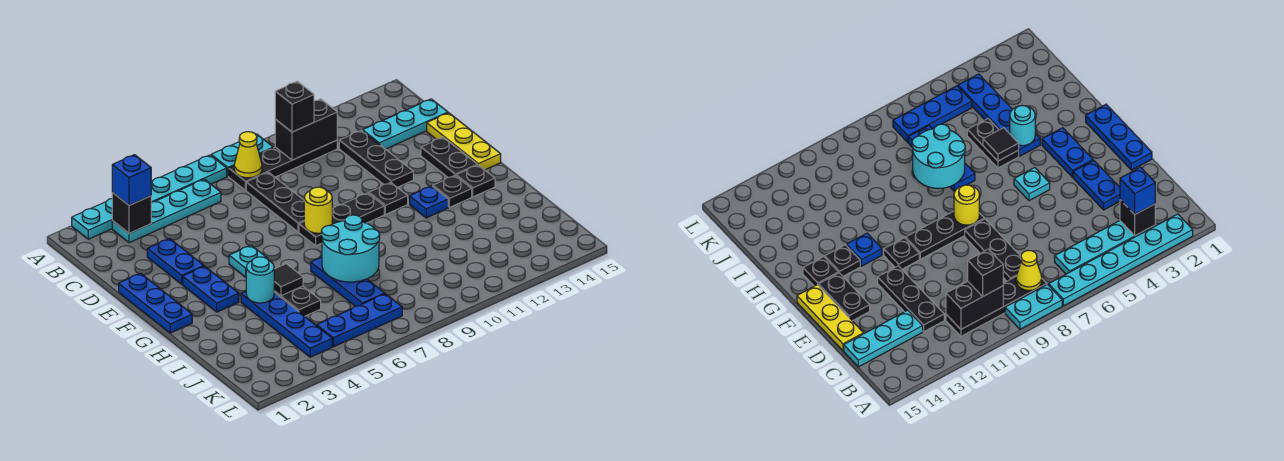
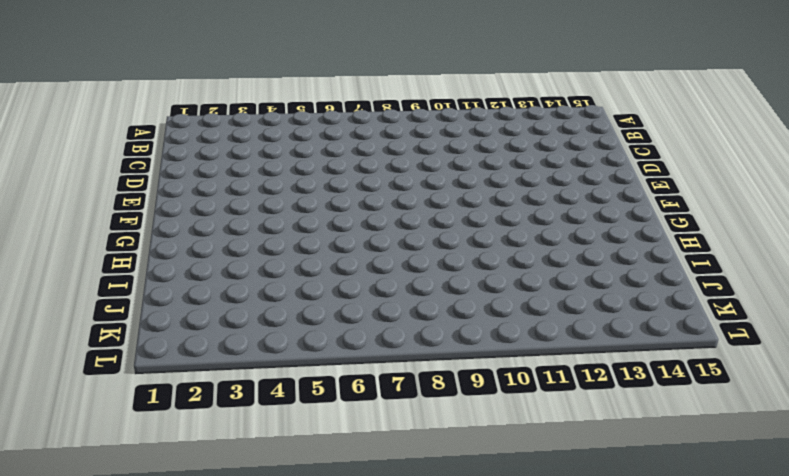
none -> cyan 1x6 plate [72,155,227,239]
none -> cyan 1x2 plate [211,134,273,176]
none -> cyan 1x4 plate [112,179,221,243]
none -> black 1x4 plate [229,140,337,190]

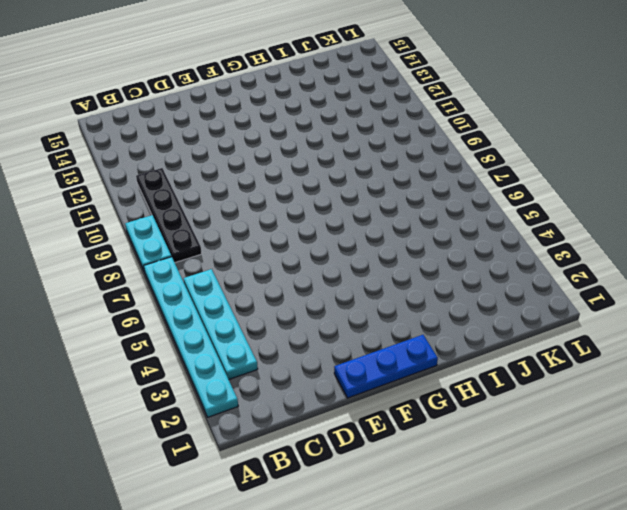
none -> black 1x3 plate [246,172,304,232]
none -> black 1x3 plate [339,130,413,187]
none -> cyan 1x3 plate [363,99,448,149]
none -> blue 1x2 plate [147,239,204,284]

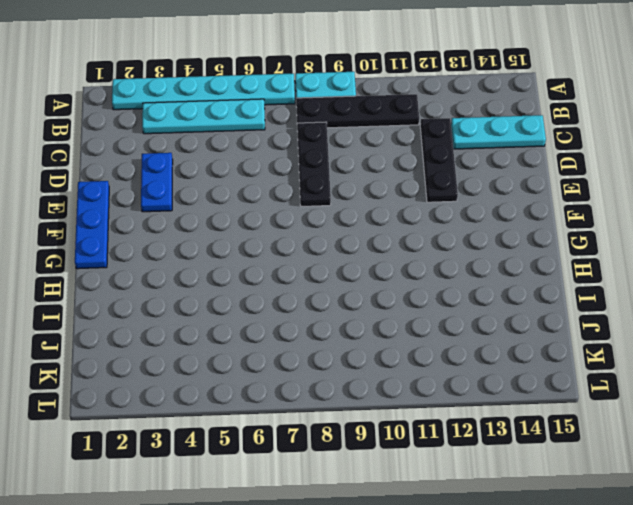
none -> yellow 1x3 plate [427,113,501,170]
none -> black 1x2 plate [421,137,477,177]
none -> blue 1x2 plate [183,266,239,312]
none -> cyan 1x1 plate [229,245,268,277]

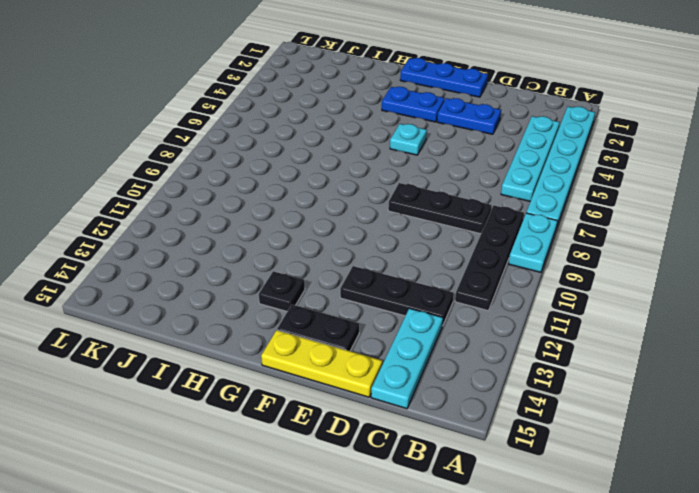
none -> black 1x3 plate [299,193,384,246]
none -> black 1x1 plate [369,183,408,214]
none -> blue 1x1 plate [410,186,448,218]
none -> black 1x1 plate [456,165,495,197]

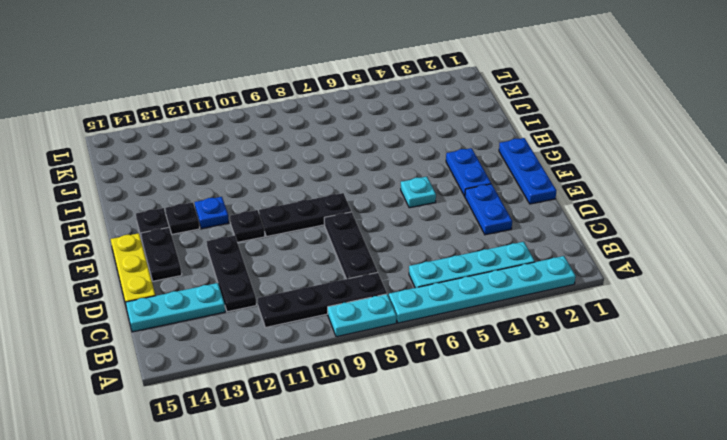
none -> blue 1x4 plate [241,291,332,357]
none -> black 1x2 plate [274,286,321,316]
none -> blue 1x3 plate [311,257,385,306]
none -> blue 1x3 plate [317,294,402,347]

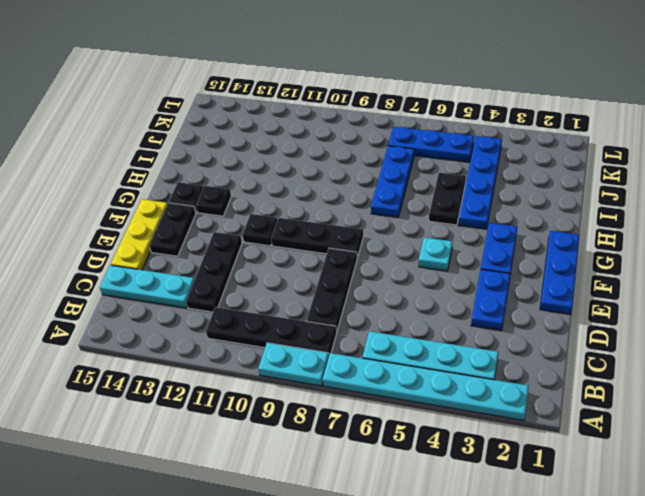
none -> blue 1x1 plate [410,186,448,218]
none -> black 1x1 brick [112,193,151,233]
none -> yellow 1x1 cone [234,132,262,178]
none -> black 1x2 brick [275,99,337,160]

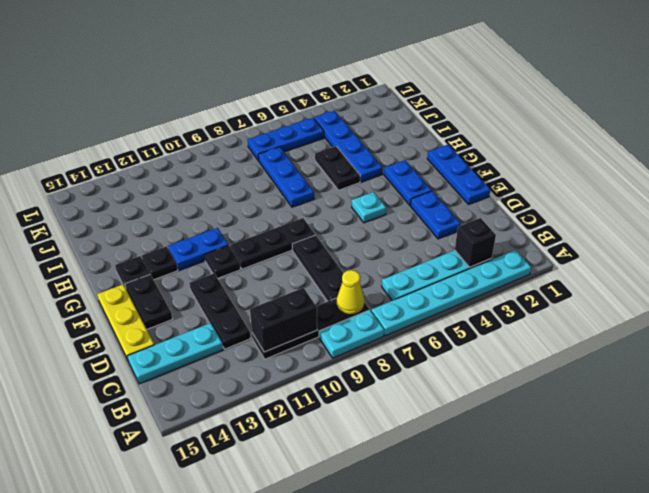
blue 1x2 plate [168,228,228,270] -> blue 1x1 plate [410,186,448,218]
none -> yellow 1x1 round brick [304,187,332,233]
none -> cyan 1x1 round brick [246,257,274,303]
none -> black 1x1 tile [274,264,303,296]
none -> cyan 2x2 round brick [321,215,380,282]

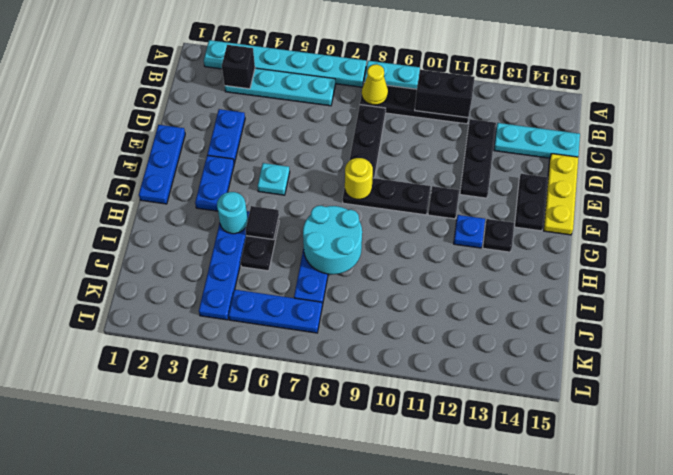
none -> black 1x1 plate [456,165,495,197]
none -> blue 1x1 brick [112,155,151,205]
none -> black 1x1 brick [275,81,314,132]

